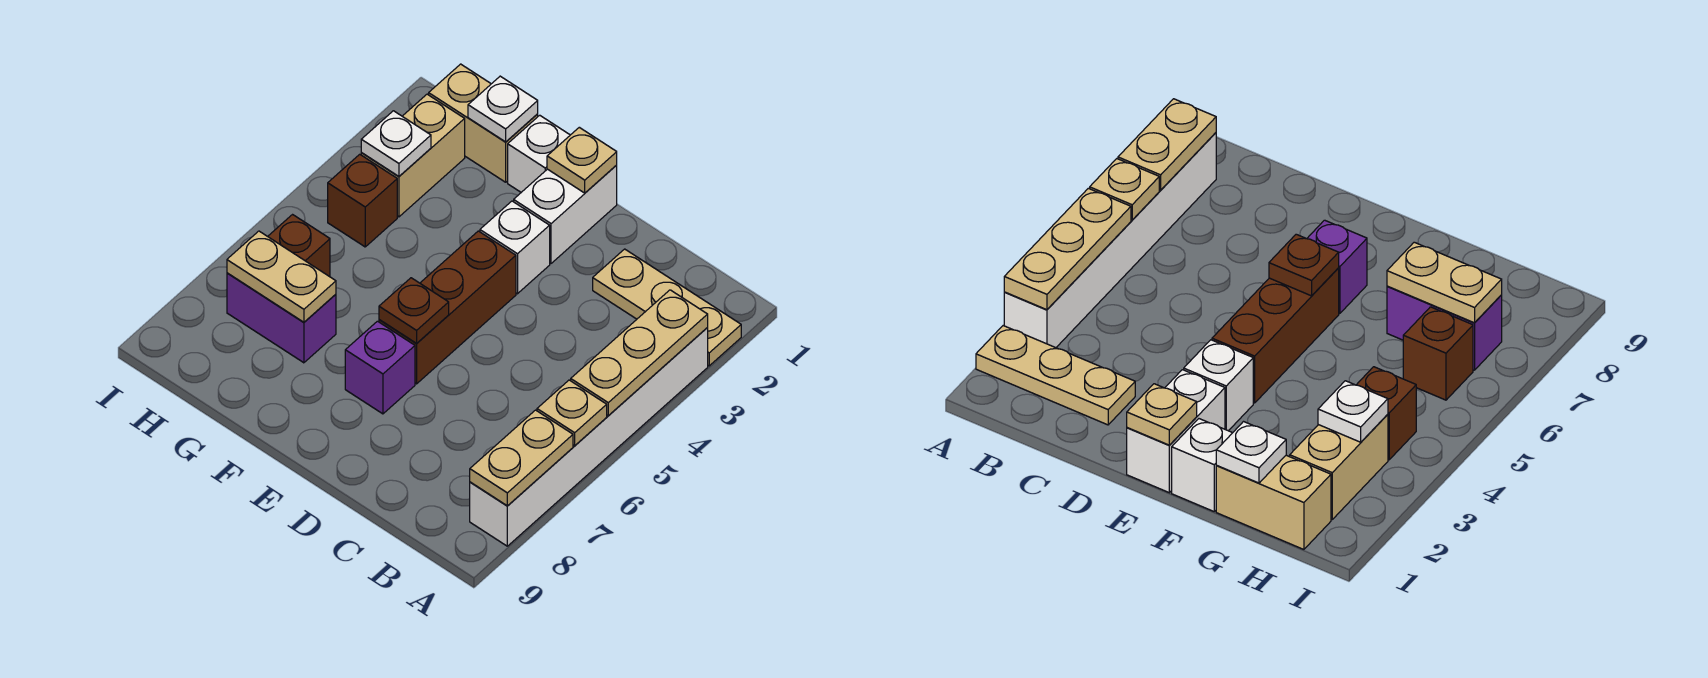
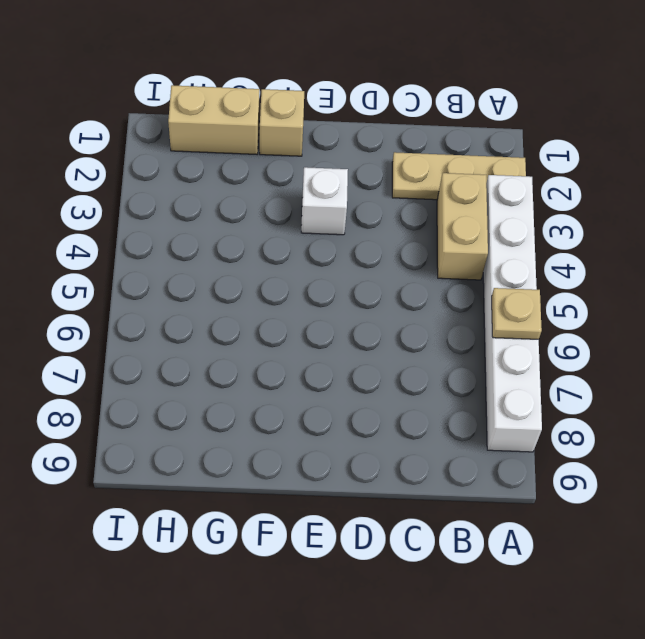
tan 1x2 brick [437,173,488,280] -> tan 1x2 brick moved to [361,94,465,217]
tan 1x1 brick [260,89,304,156] -> white 1x1 brick [508,115,570,192]
none -> white 1x2 brick [514,165,617,263]
none -> brown 1x3 brick [379,231,516,384]
none -> purple 1x1 brick [345,321,415,414]

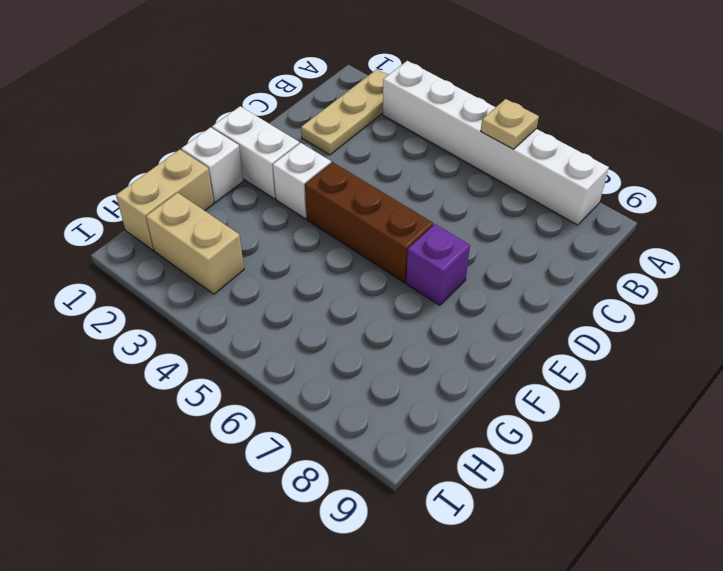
none -> purple 1x2 brick [227,273,336,363]
none -> brown 1x1 brick [328,154,397,247]
none -> brown 1x1 brick [268,215,330,277]

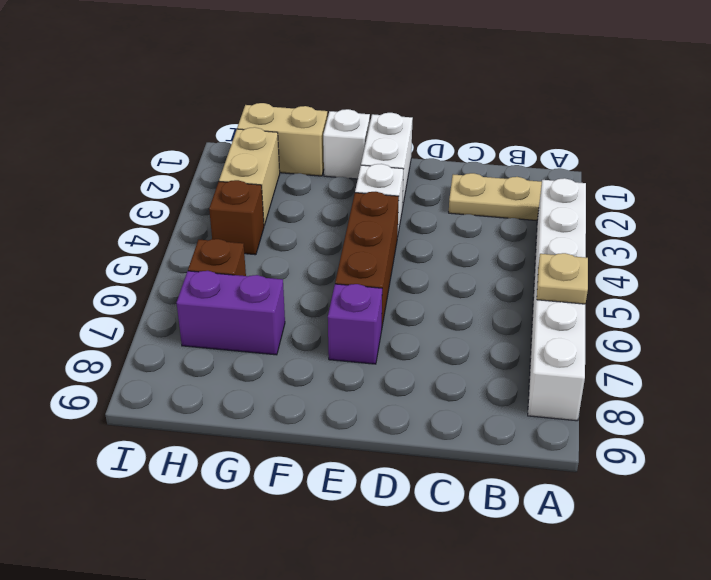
none -> tan 1x3 plate [571,290,708,415]
none -> tan 1x2 plate [470,410,573,506]
none -> tan 1x1 plate [547,127,617,193]

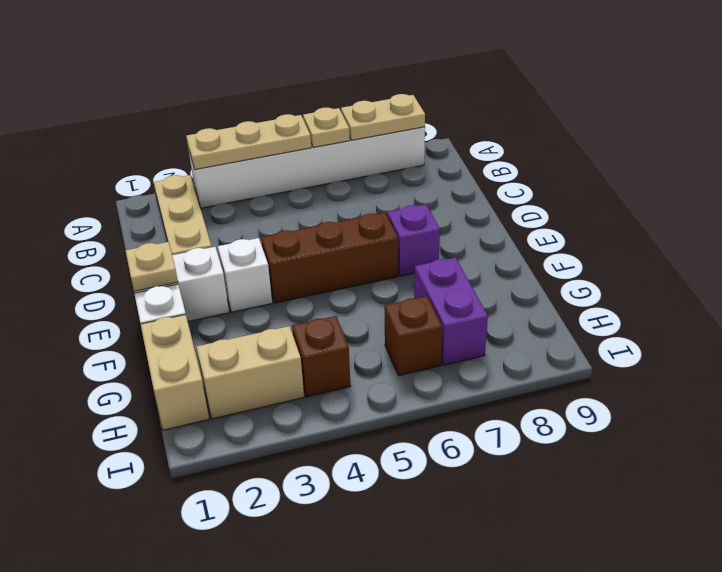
none -> brown 1x1 plate [379,278,449,343]
none -> white 1x1 plate [468,76,538,142]
none -> tan 1x2 plate [227,231,336,322]

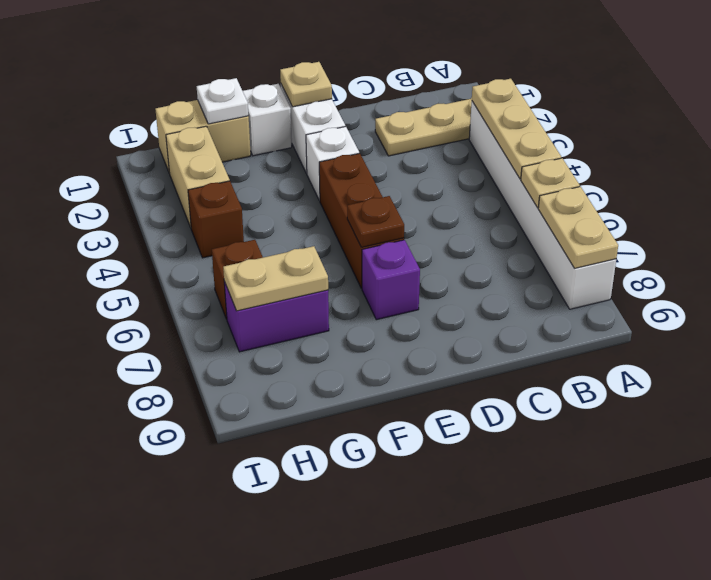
none -> white 1x1 plate [361,111,431,176]

